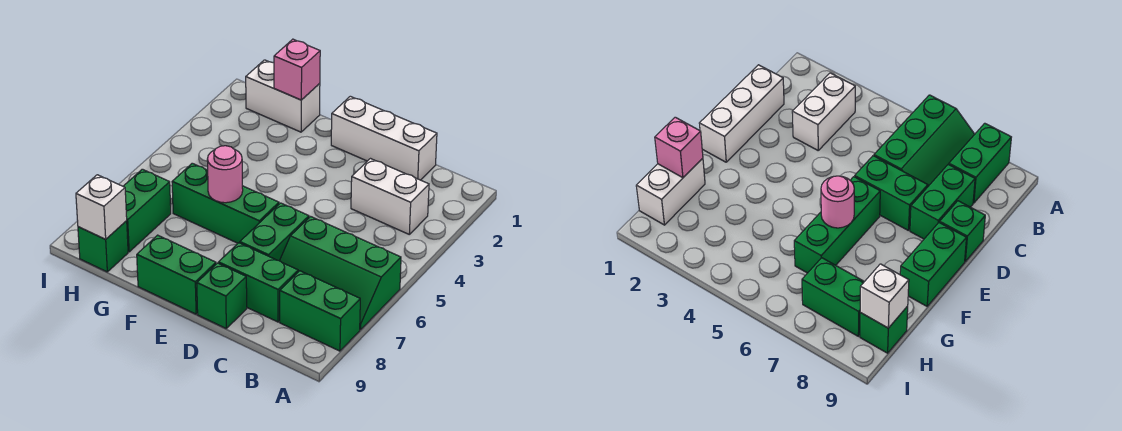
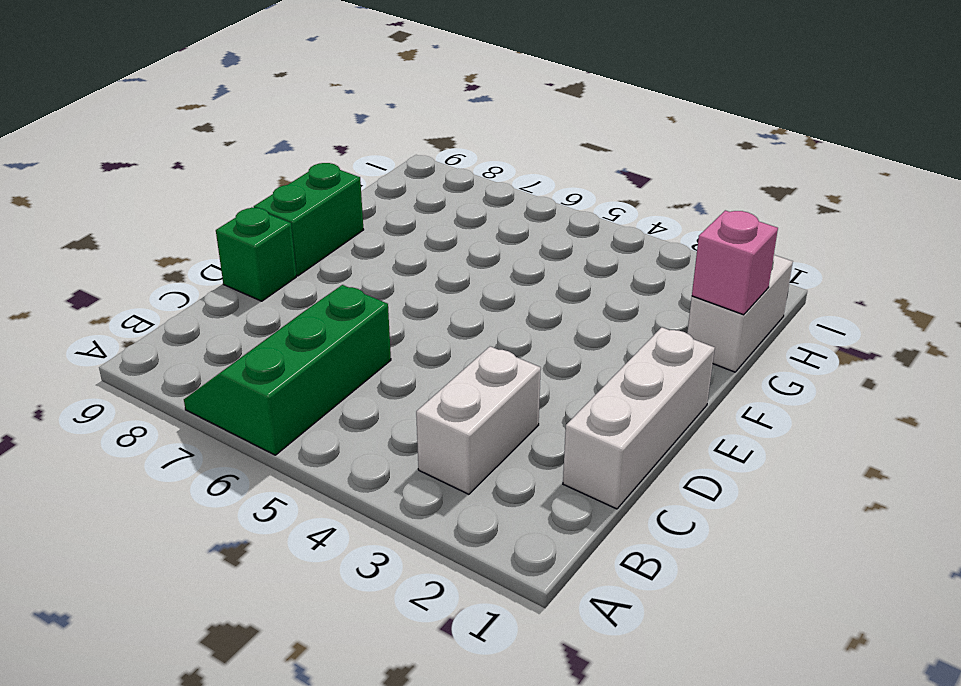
none -> green 1x2 brick [280,271,360,351]
none -> green 1x2 brick [218,243,298,322]
none -> green 1x2 brick [240,203,309,261]

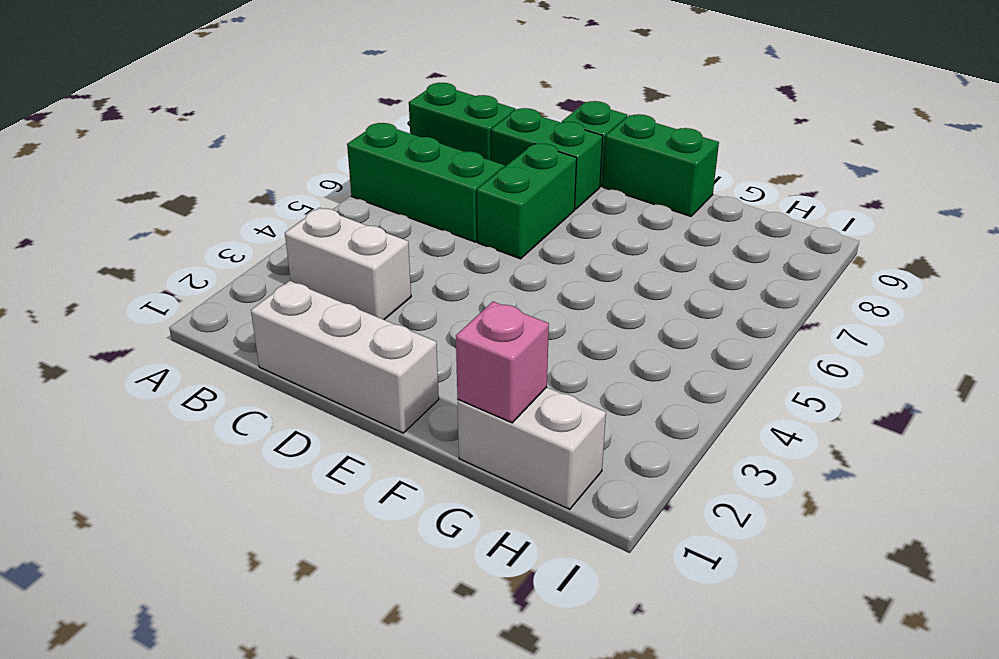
none -> green 1x3 brick [172,163,279,243]
none -> green 1x2 brick [123,169,171,252]
none -> green 1x1 brick [78,221,128,272]

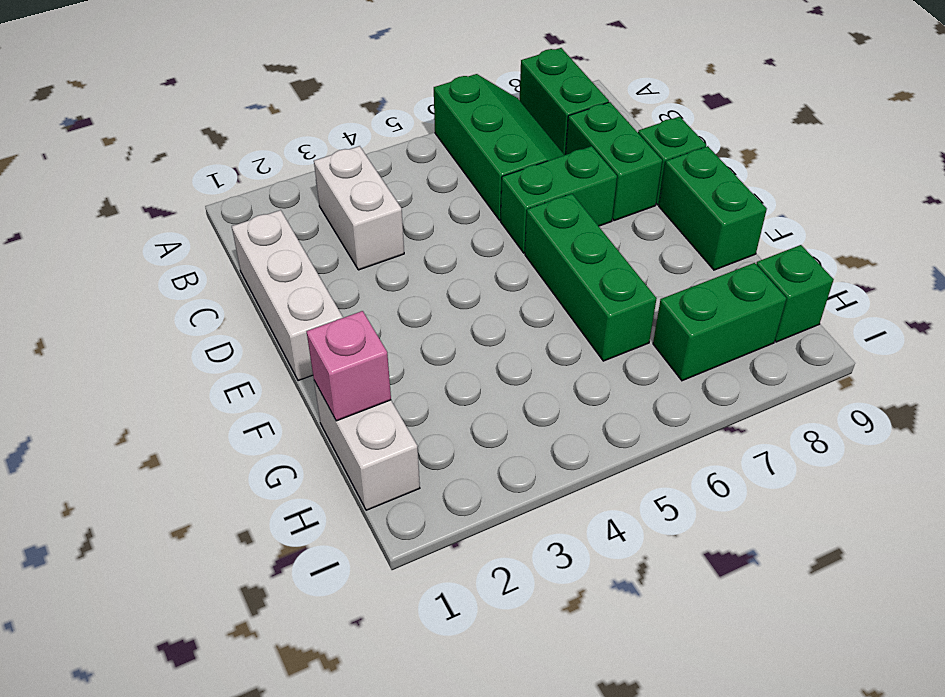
none -> pink 1x1 round brick [207,146,243,203]
none -> white 1x1 brick [76,175,127,239]

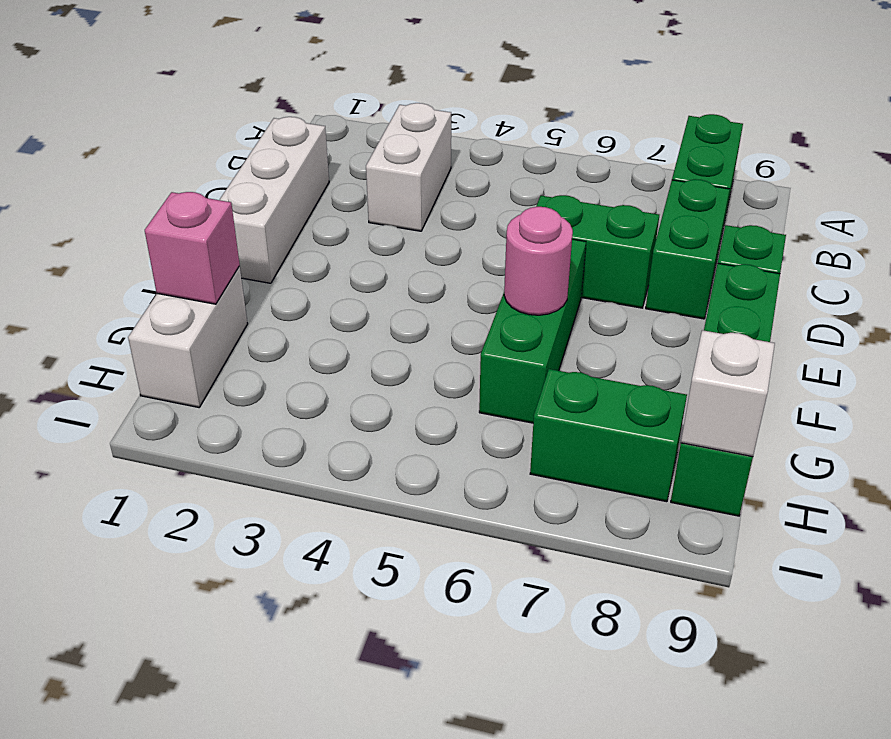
none -> green 2x3 slope [280,217,401,330]

